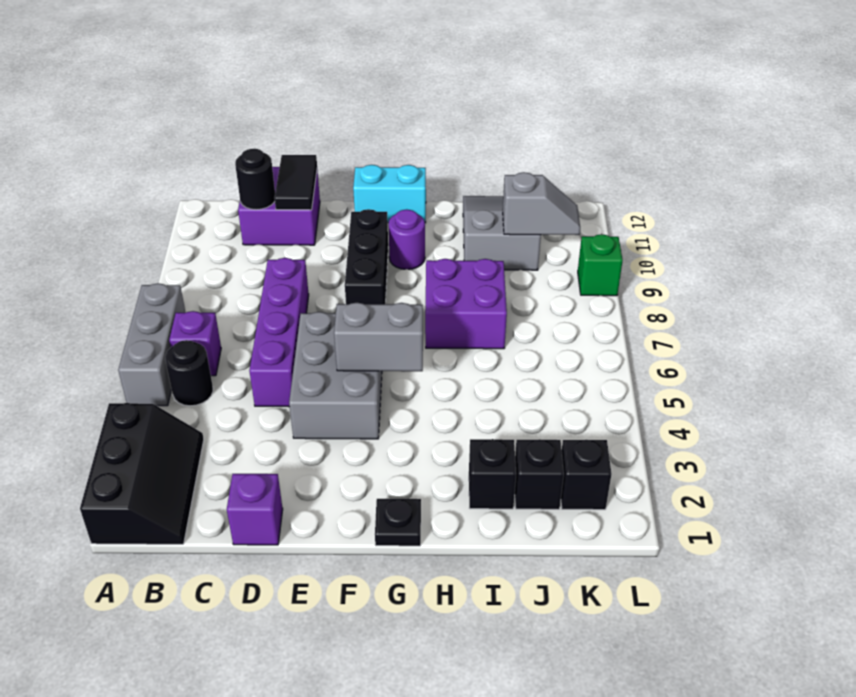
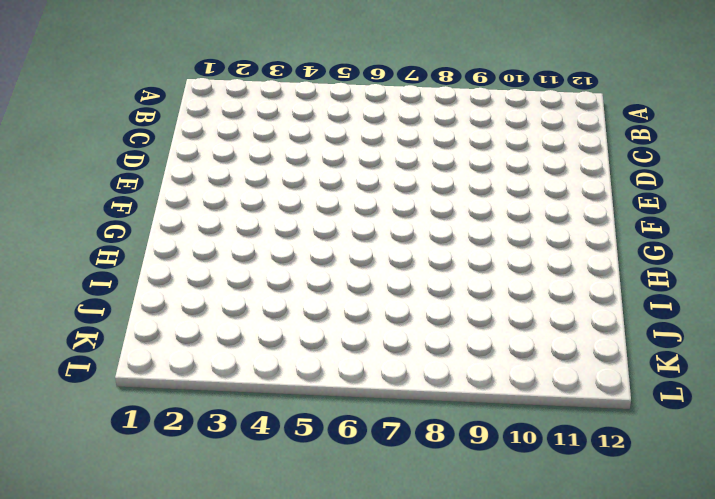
none -> black 2x3 slope [80,403,204,544]
none -> grey 1x3 brick [118,283,186,406]
none -> black 1x1 round brick [165,340,213,406]

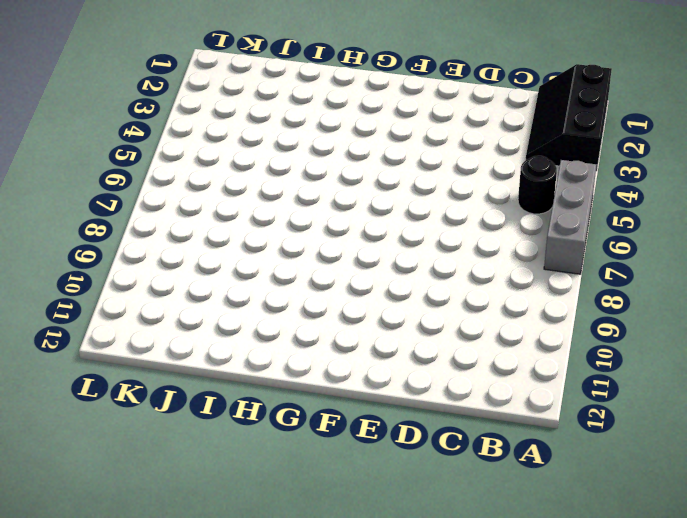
none -> purple 1x1 brick [169,311,221,376]
none -> purple 2x2 brick [238,167,320,245]
none -> purple 1x1 brick [227,474,283,545]

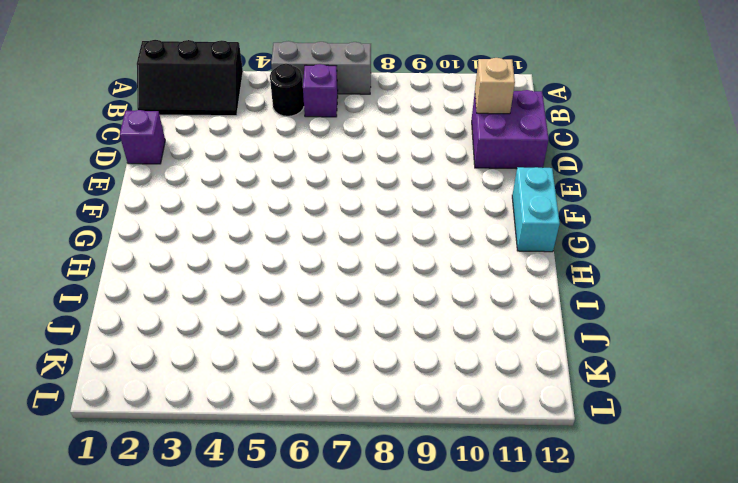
tan 1x1 brick [475,58,515,114] -> black 1x1 round brick [235,149,275,210]
none -> purple 1x4 brick [249,258,309,407]
none -> grey 2x3 brick [289,312,382,439]
none -> black 1x3 brick [345,209,388,304]

